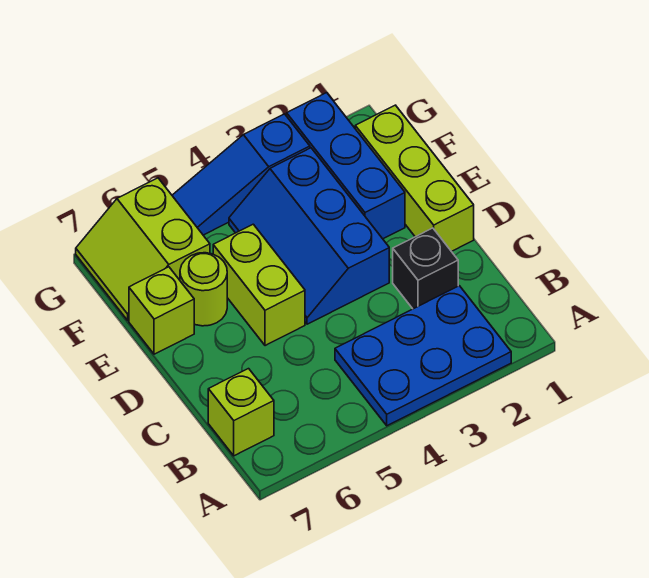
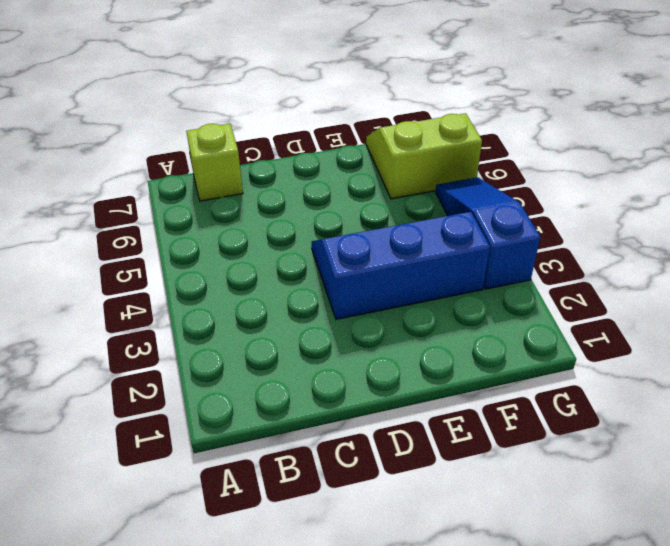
none -> blue 2x3 plate [335,286,511,426]
none -> black 1x1 brick [393,228,458,309]

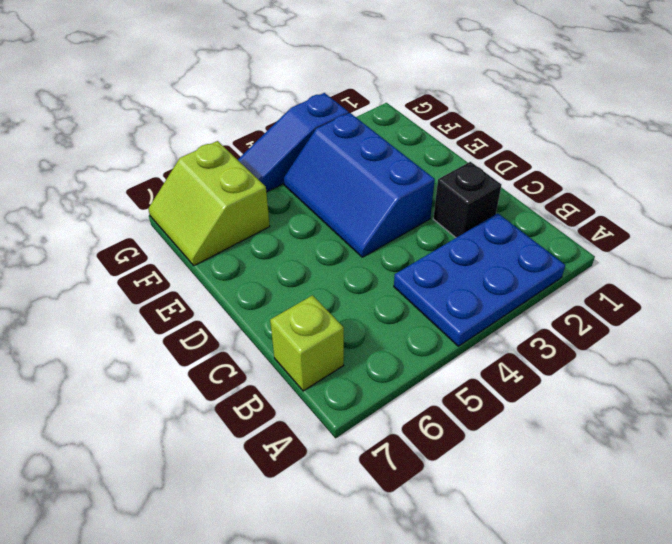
none -> lime 1x3 brick [355,105,474,252]
none -> lime 1x2 brick [213,224,305,346]

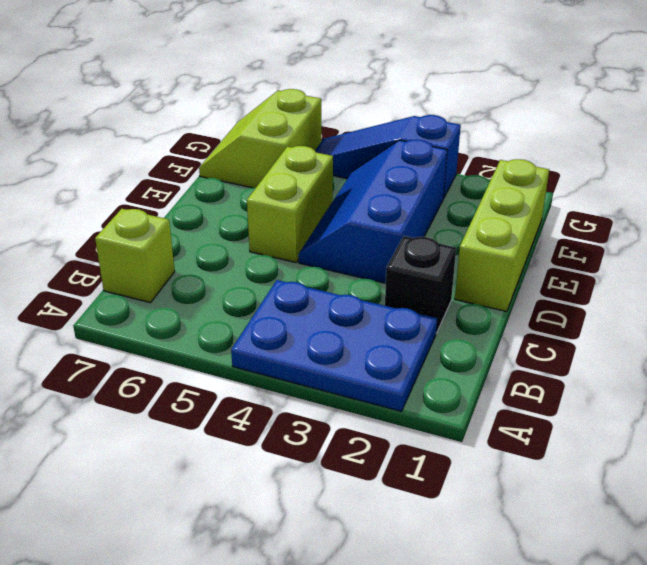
none -> blue 1x3 brick [287,93,405,239]
none -> lime 1x1 round brick [180,253,227,326]

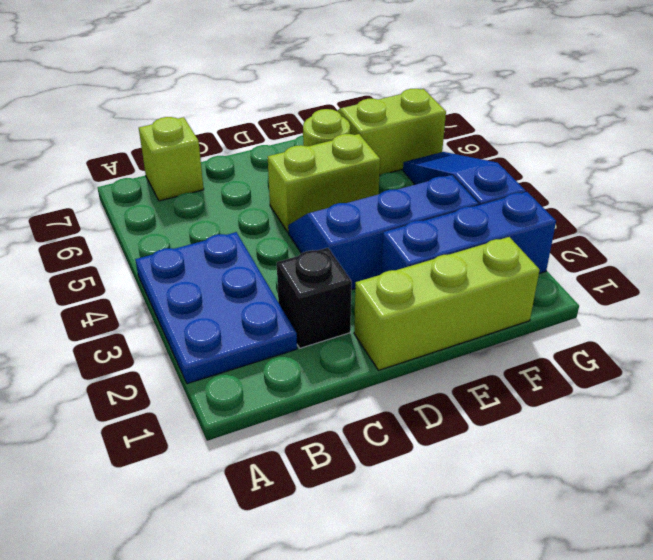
none -> lime 1x1 brick [129,267,194,354]

